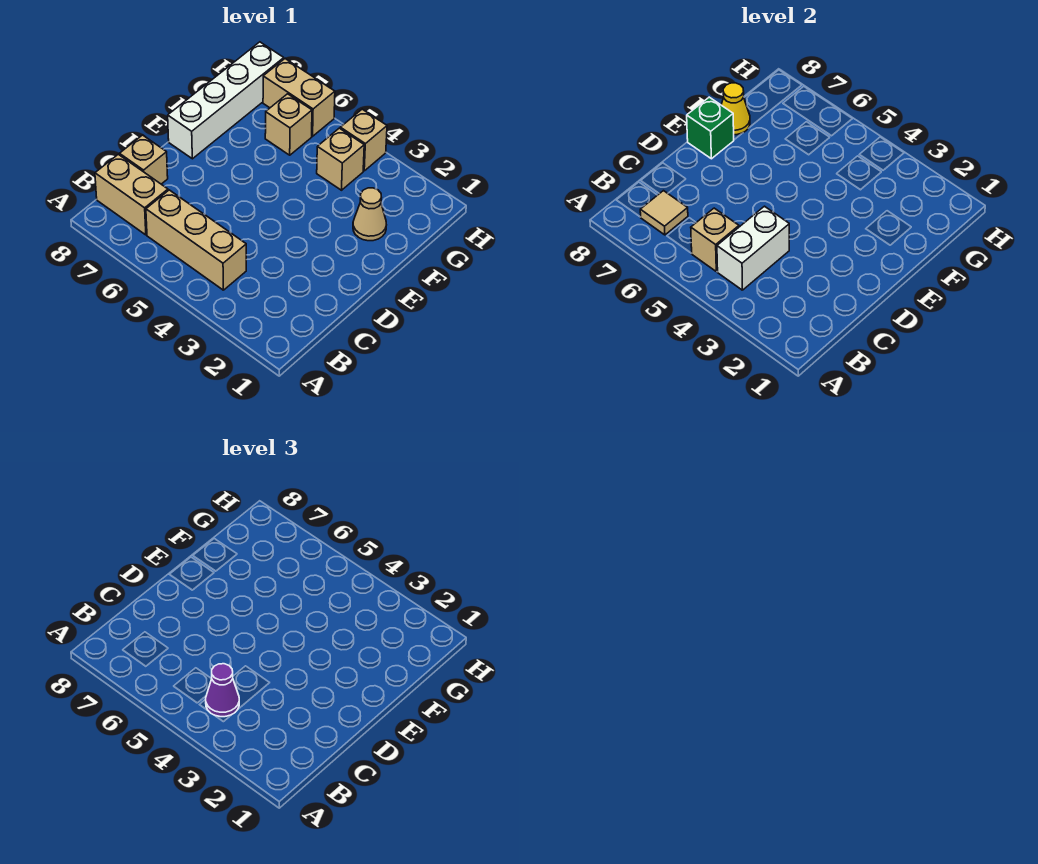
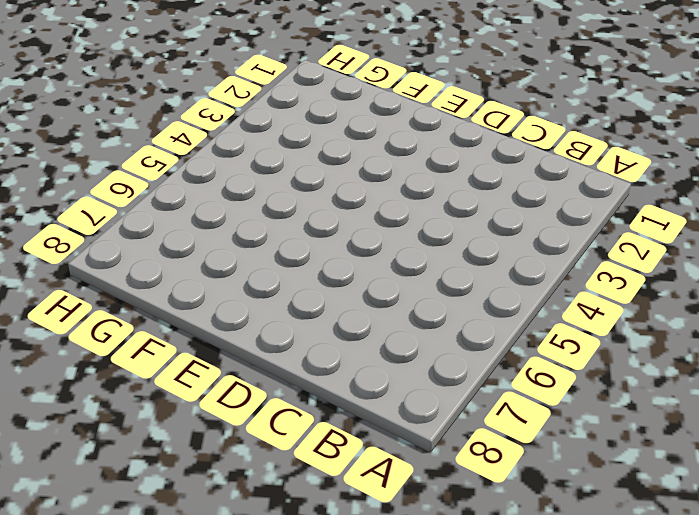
none -> tan 1x3 brick [146,190,246,290]
none -> tan 1x2 brick [95,154,168,235]
none -> tan 1x1 brick [120,135,168,184]

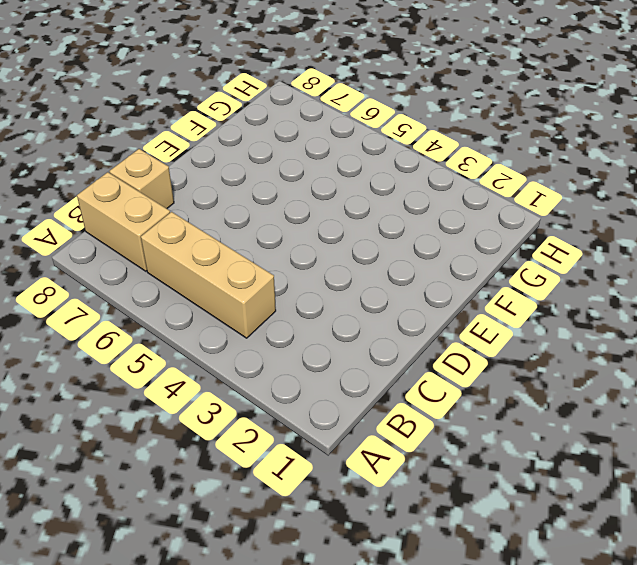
none -> white 1x4 brick [168,42,284,159]
none -> tan 1x1 cone [353,188,386,241]
none -> tan 1x1 brick [317,128,364,190]

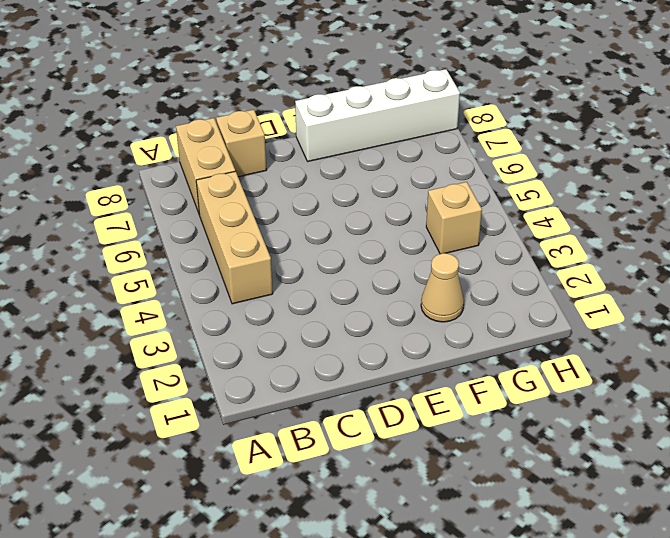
none -> tan 1x1 brick [265,94,312,155]
none -> tan 1x1 brick [340,109,387,171]
none -> tan 1x2 brick [263,59,335,136]

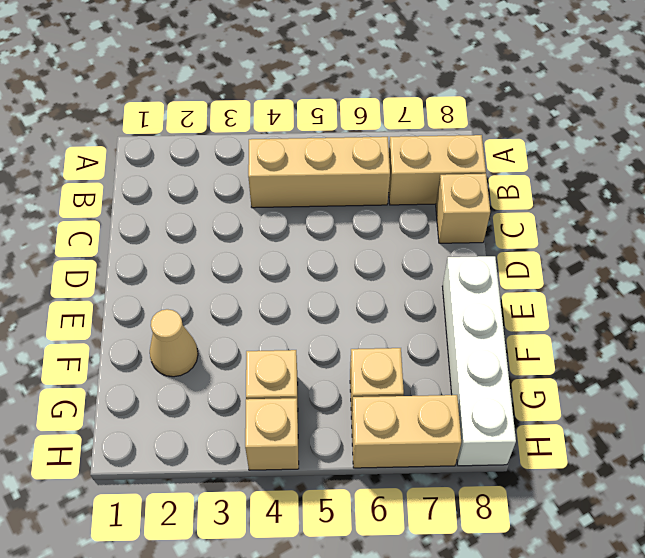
none -> white 1x2 brick [717,206,789,290]
none -> tan 1x1 brick [691,208,739,272]
none -> tan 1x1 tile [640,191,688,235]

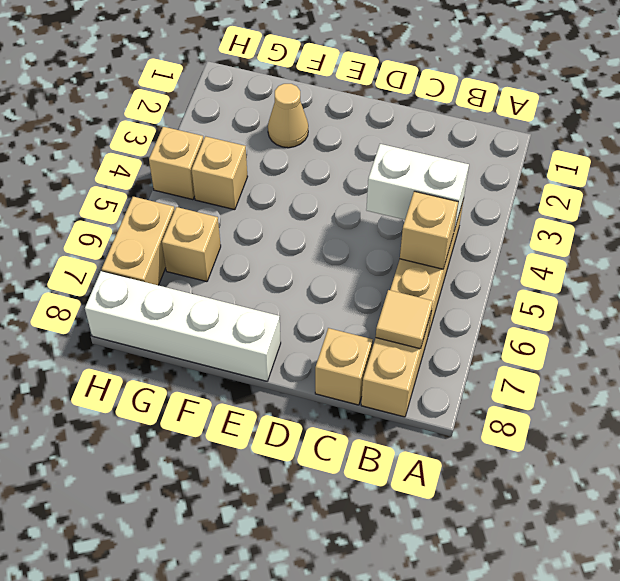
none -> green 1x1 brick [687,97,734,159]
none -> yellow 1x1 cone [721,83,750,135]
none -> purple 1x1 cone [206,664,239,717]

